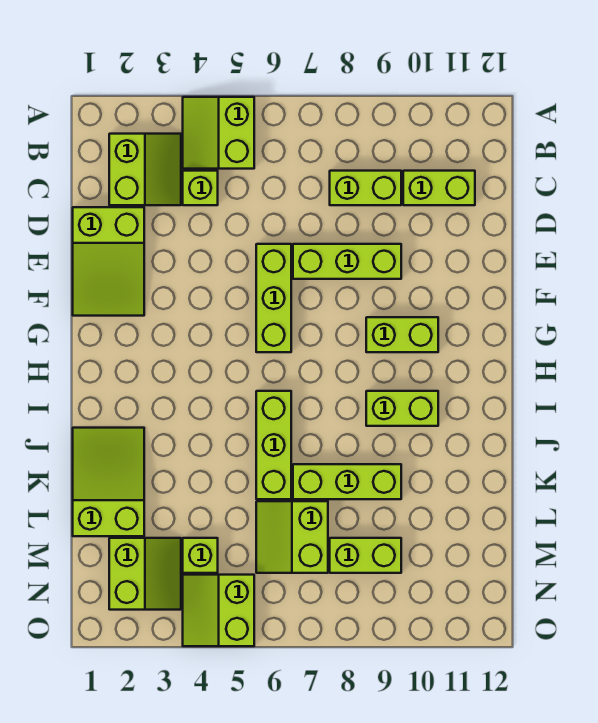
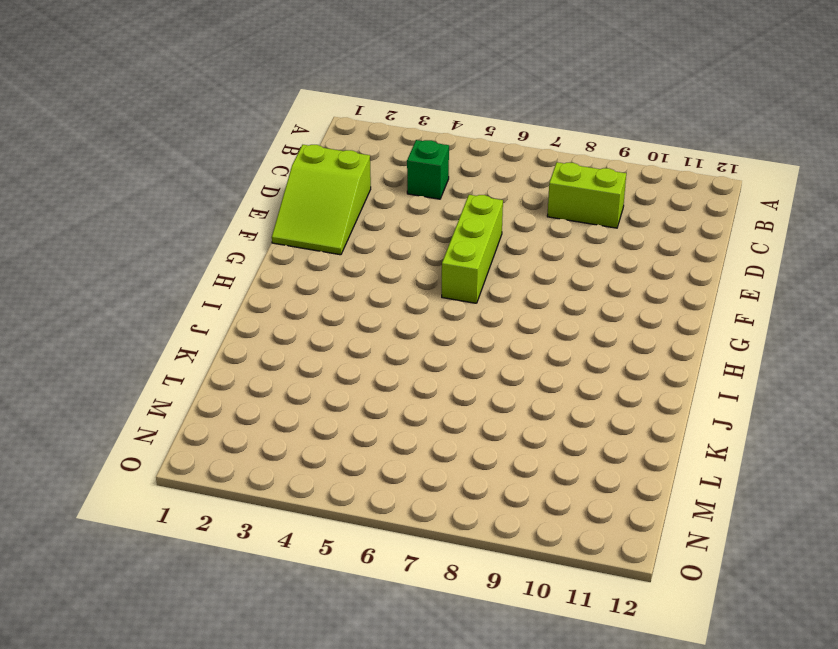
green 1x1 brick [407,140,449,199] -> lime 1x1 brick [183,171,218,205]
none -> lime 2x2 slope [183,97,254,169]
none -> lime 2x2 slope [109,134,181,205]
none -> lime 1x2 brick [403,171,475,205]

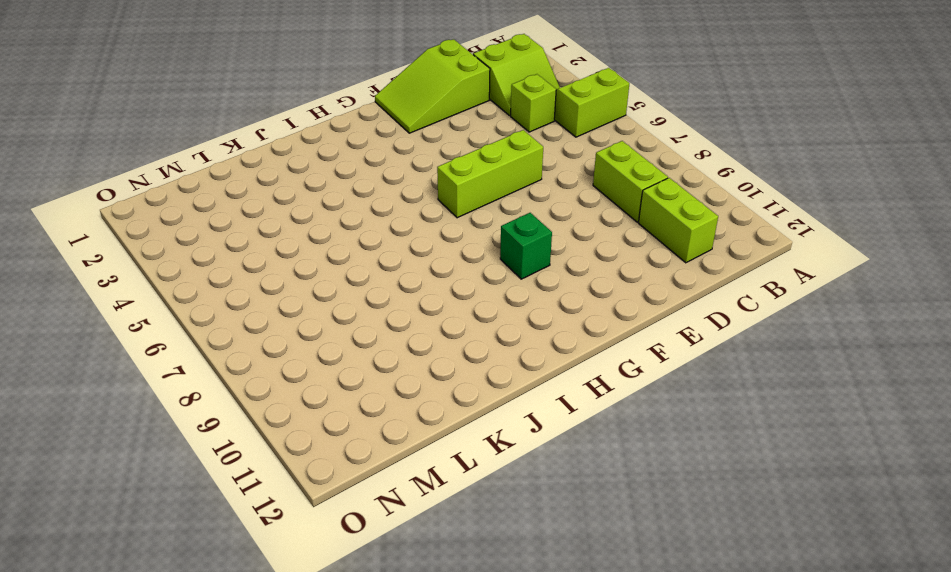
green 1x1 brick [500,213,552,279] -> lime 1x2 brick [366,317,438,352]
none -> lime 1x3 brick [293,244,401,279]
none -> lime 1x3 brick [256,391,291,499]
none -> lime 1x2 brick [366,391,438,426]

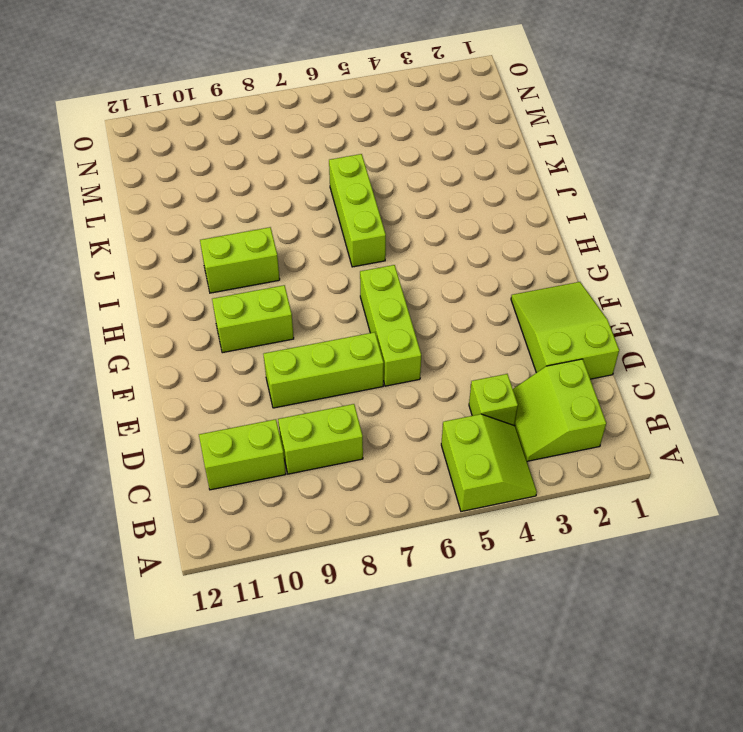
none -> lime 2x3 slope [73,428,144,536]
none -> lime 1x3 brick [293,464,401,499]
none -> lime 2x2 slope [256,501,328,573]

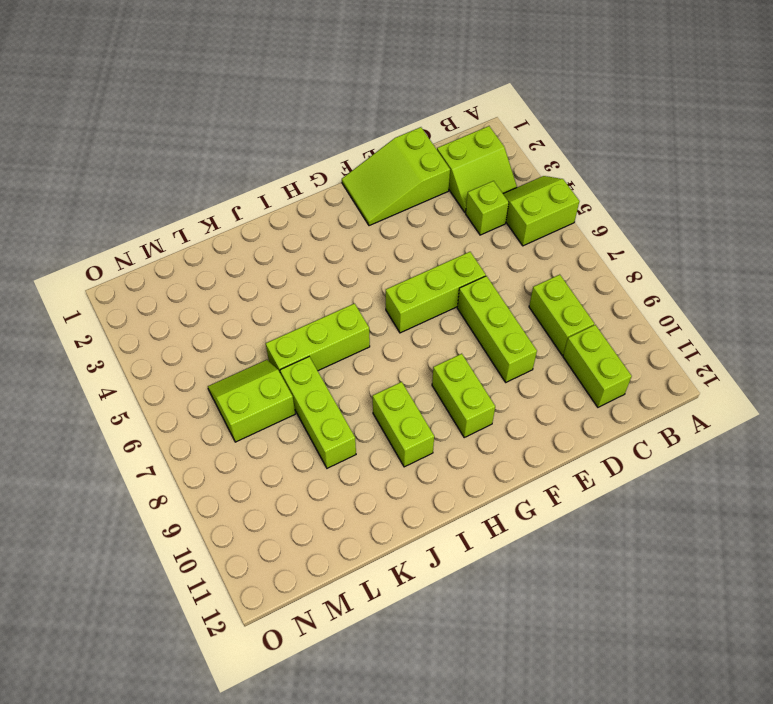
none -> lime 2x3 slope [73,428,144,536]
none -> lime 2x2 slope [109,538,181,610]
none -> lime 1x1 brick [183,538,218,573]

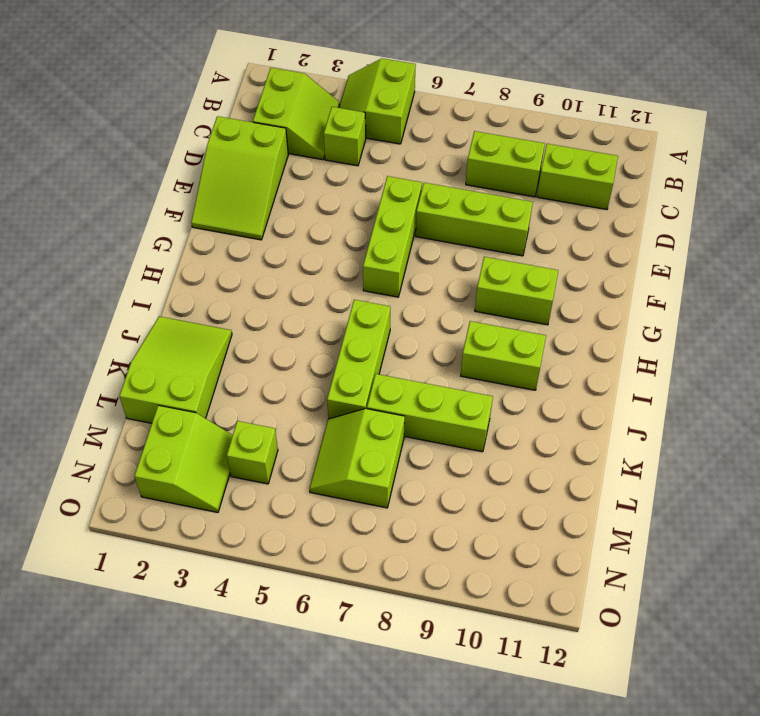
none -> lime 1x2 brick [330,538,401,573]
none -> lime 2x2 slope [183,575,254,646]

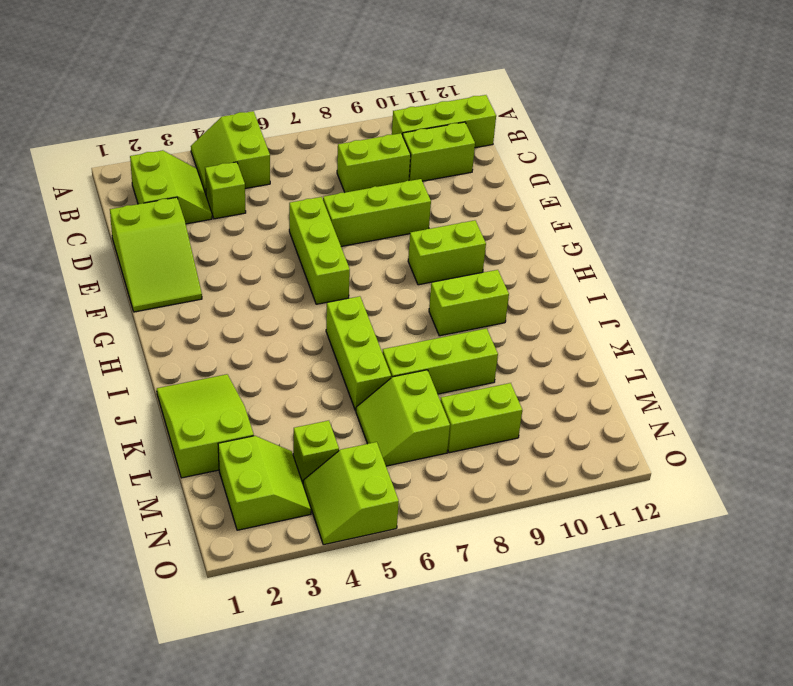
lime 1x3 brick [392,95,496,148] -> none

